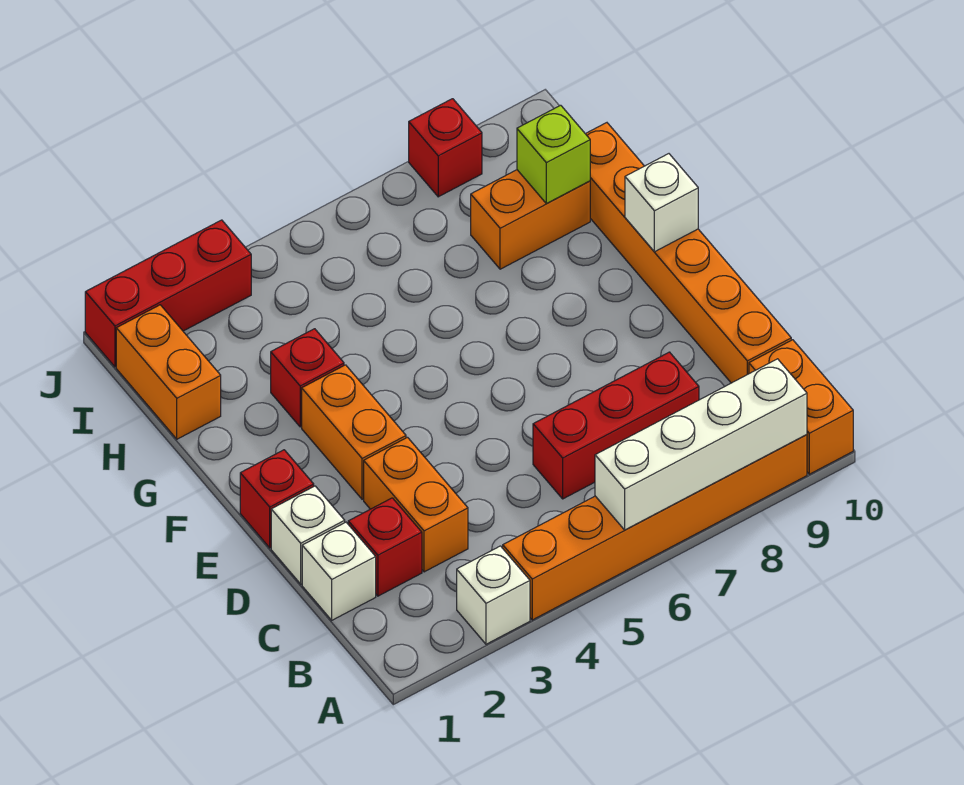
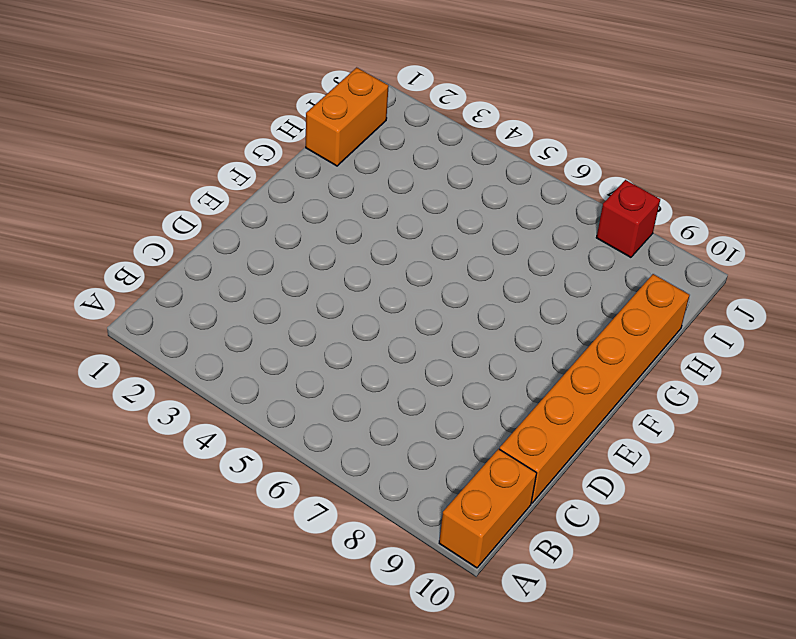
none -> white 1x1 brick [457,546,530,644]
none -> orange 1x6 brick [503,435,807,620]
none -> white 1x1 brick [302,522,376,620]

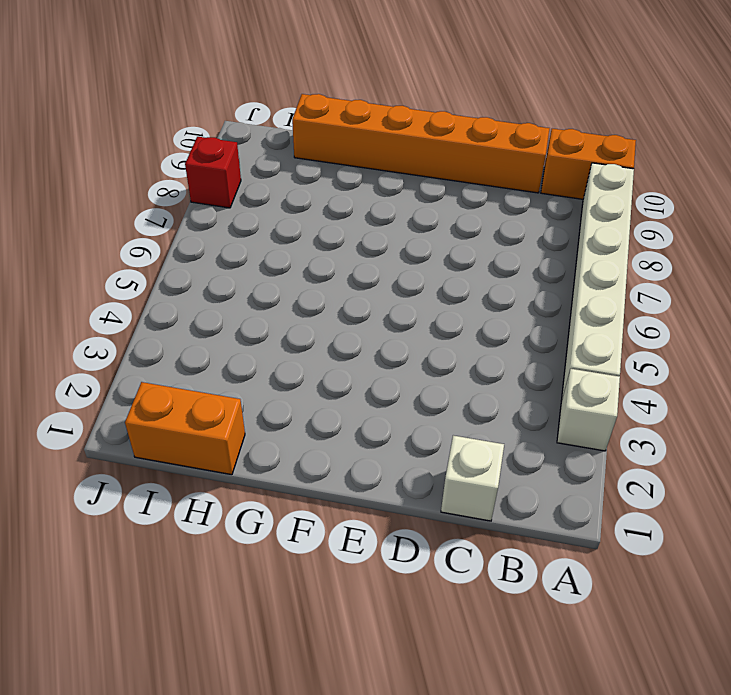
white 1x6 brick [561,163,634,402] -> orange 1x6 brick [503,435,807,620]
none -> red 1x1 brick [348,498,422,596]
none -> orange 1x2 brick [364,437,468,572]
none -> red 1x3 brick [533,352,699,499]

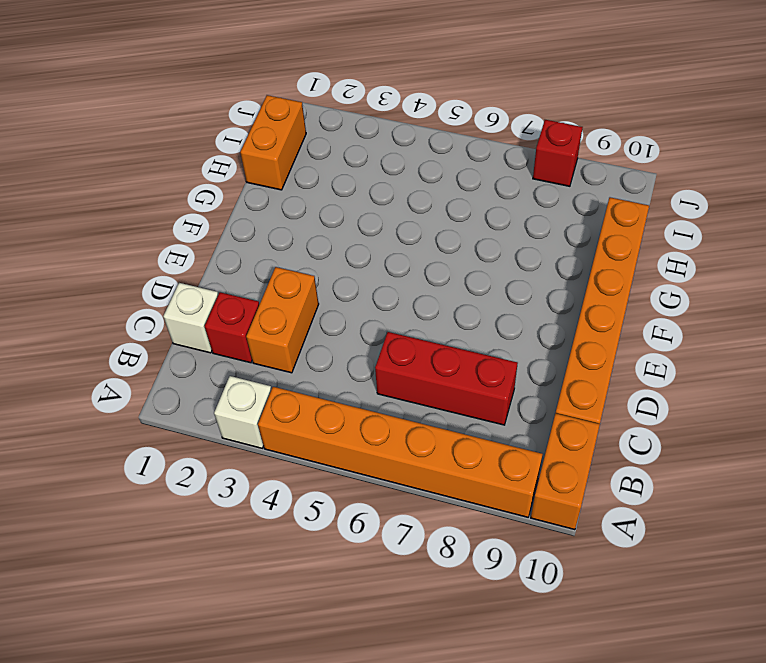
none -> white 1x1 brick [271,486,345,584]
none -> red 1x1 brick [240,450,314,548]
none -> orange 1x2 brick [302,365,406,499]

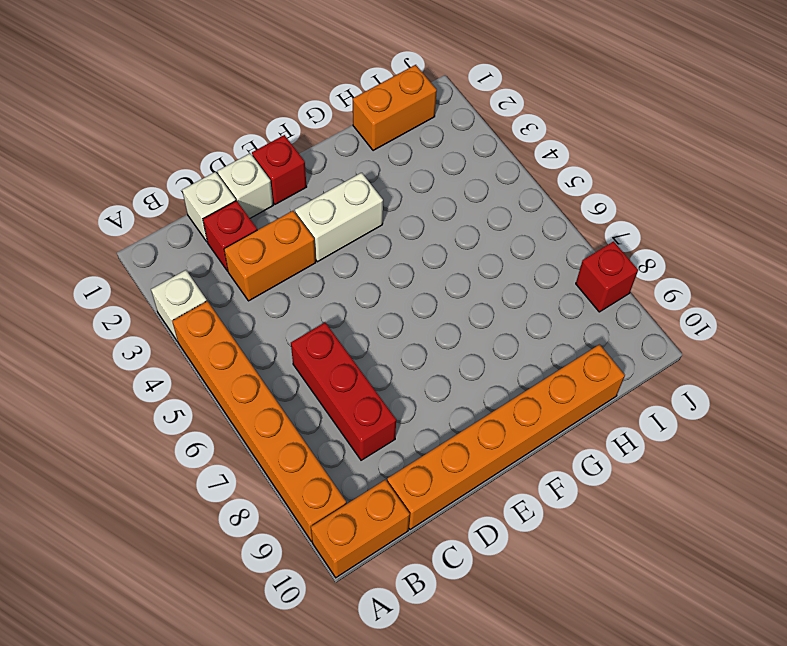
white 1x2 brick [295,173,383,262] -> orange 1x2 brick [302,365,406,499]
none -> red 1x1 brick [271,329,344,427]
none -> orange 1x2 brick [471,170,590,269]
none -> red 1x3 brick [85,220,251,367]

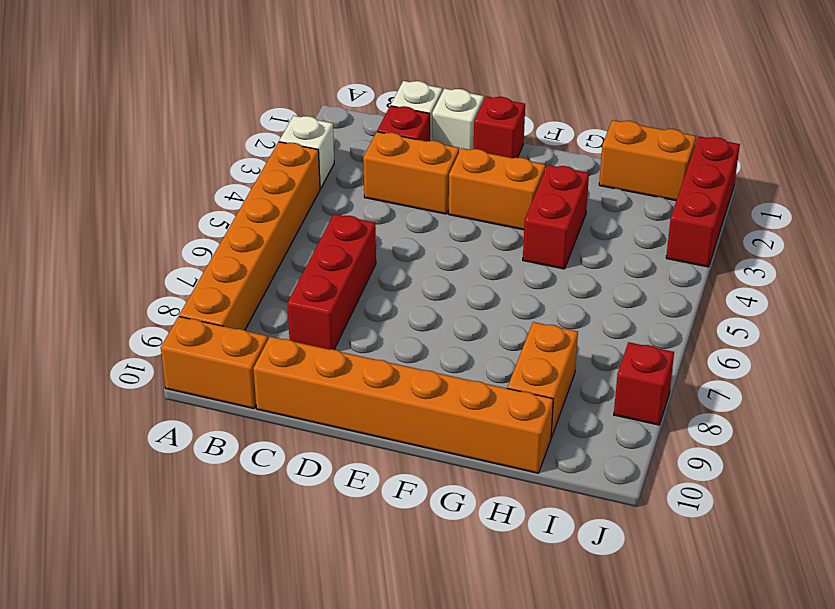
red 1x2 brick [523,165,589,269] -> red 1x1 brick [271,329,344,427]
none -> white 1x4 brick [595,359,807,530]
none -> white 1x1 brick [625,154,698,252]
none -> lime 1x1 brick [517,105,590,204]

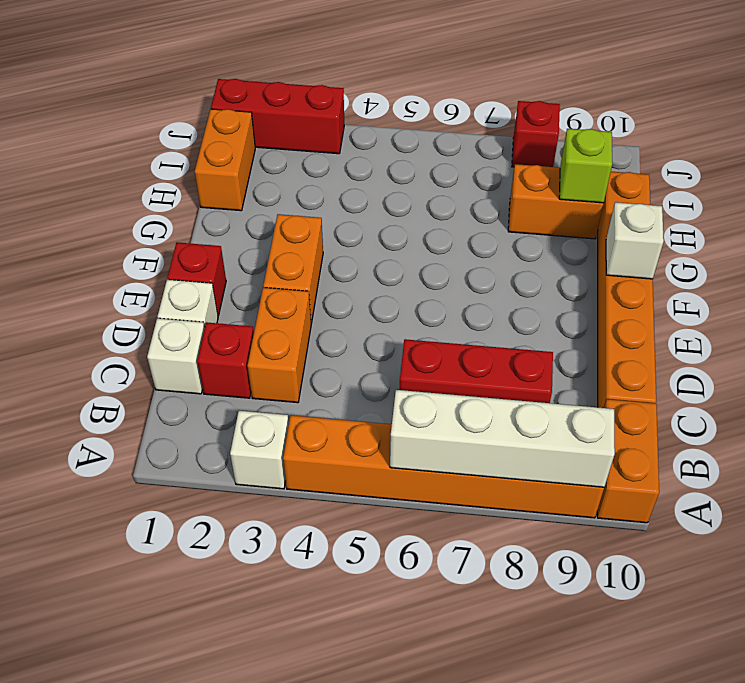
none -> red 1x1 brick [271,329,344,427]

